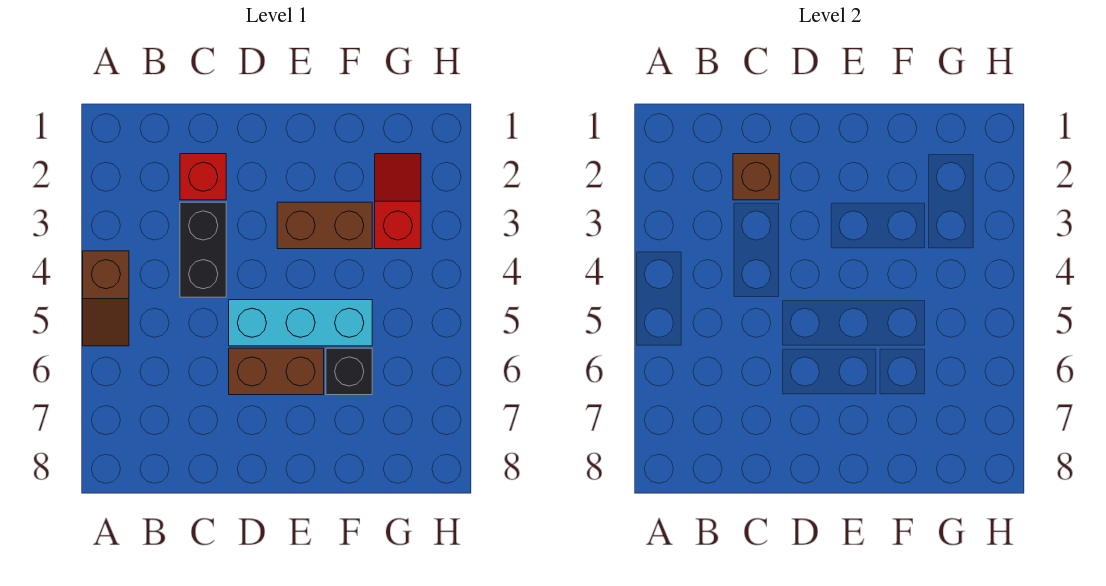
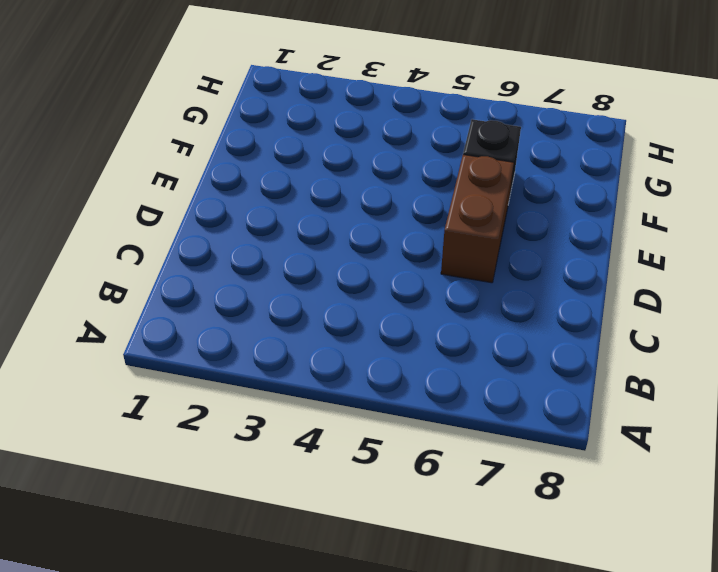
none -> brown 1x2 slope [83,251,129,346]
none -> red 1x1 brick [180,154,226,200]

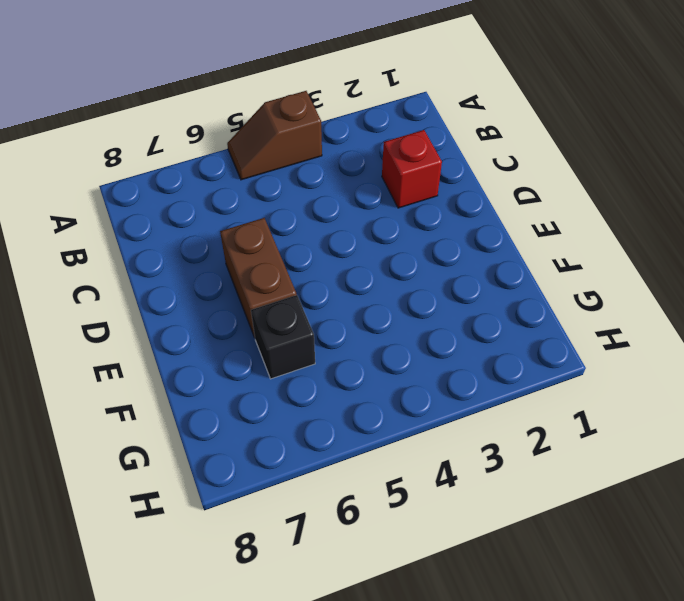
none -> black 1x2 brick [180,202,226,297]
none -> cyan 1x3 brick [229,300,372,346]

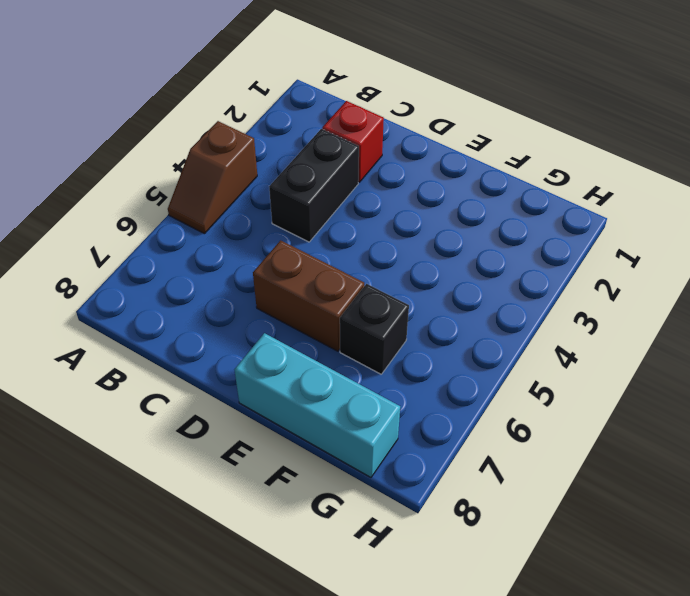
cyan 1x3 brick [235,333,400,477] -> cyan 1x3 brick moved to [229,300,372,346]
none -> brown 1x2 brick [277,202,372,249]
none -> red 1x2 slope [375,154,421,249]

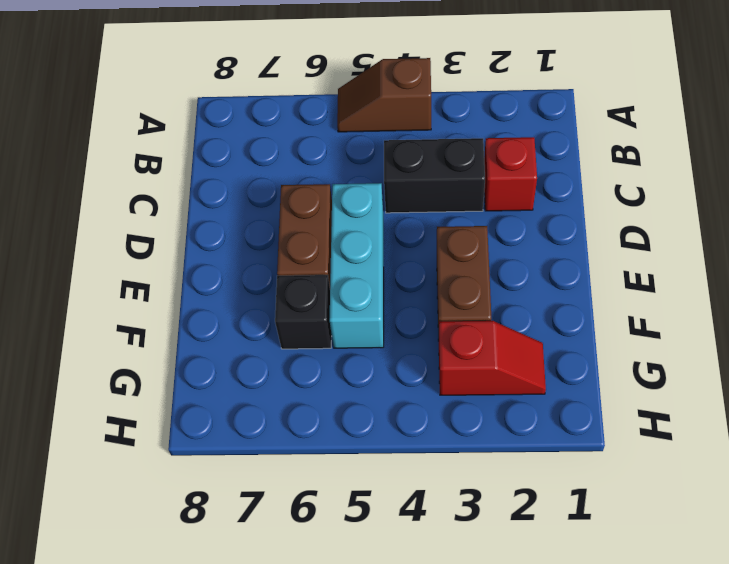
none -> brown 1x1 brick [733,154,779,200]

